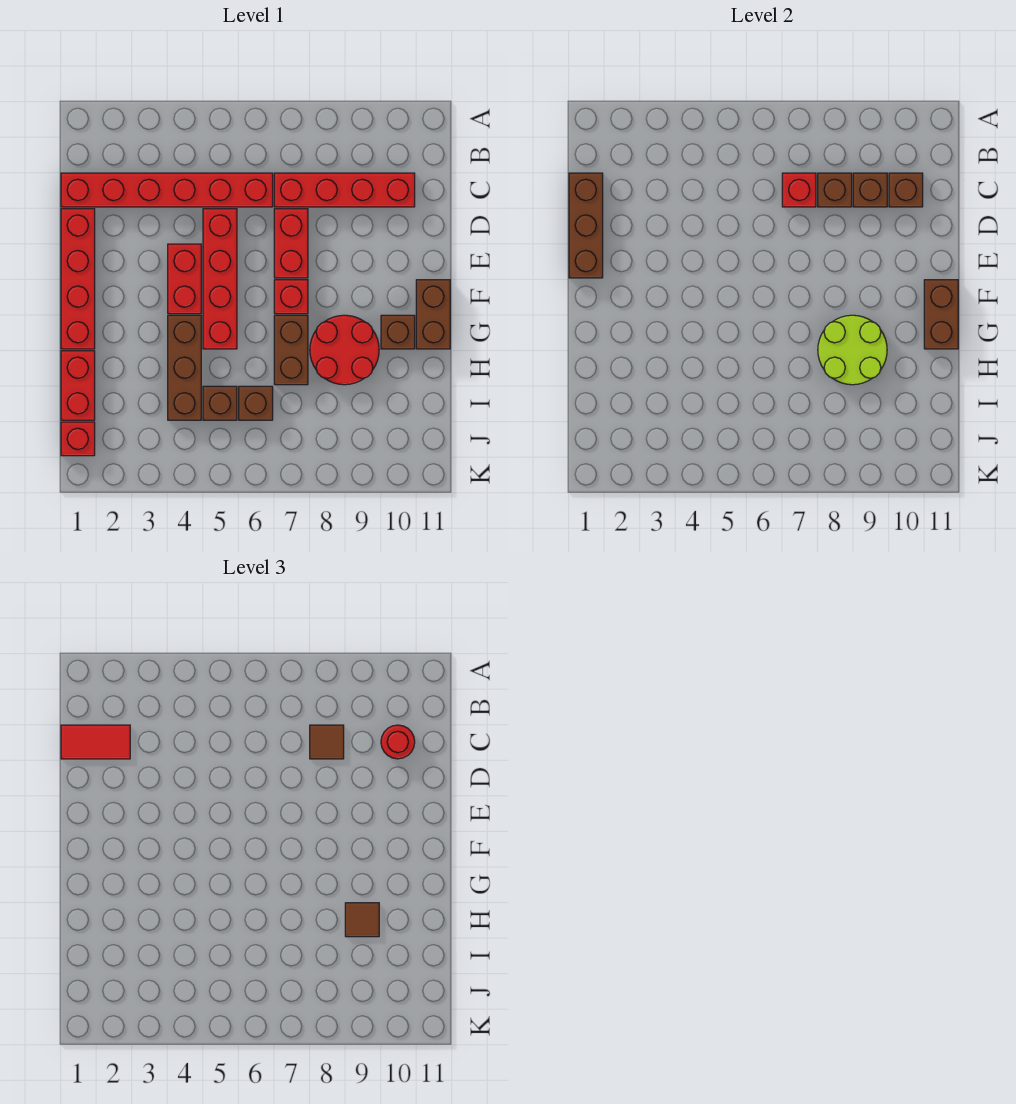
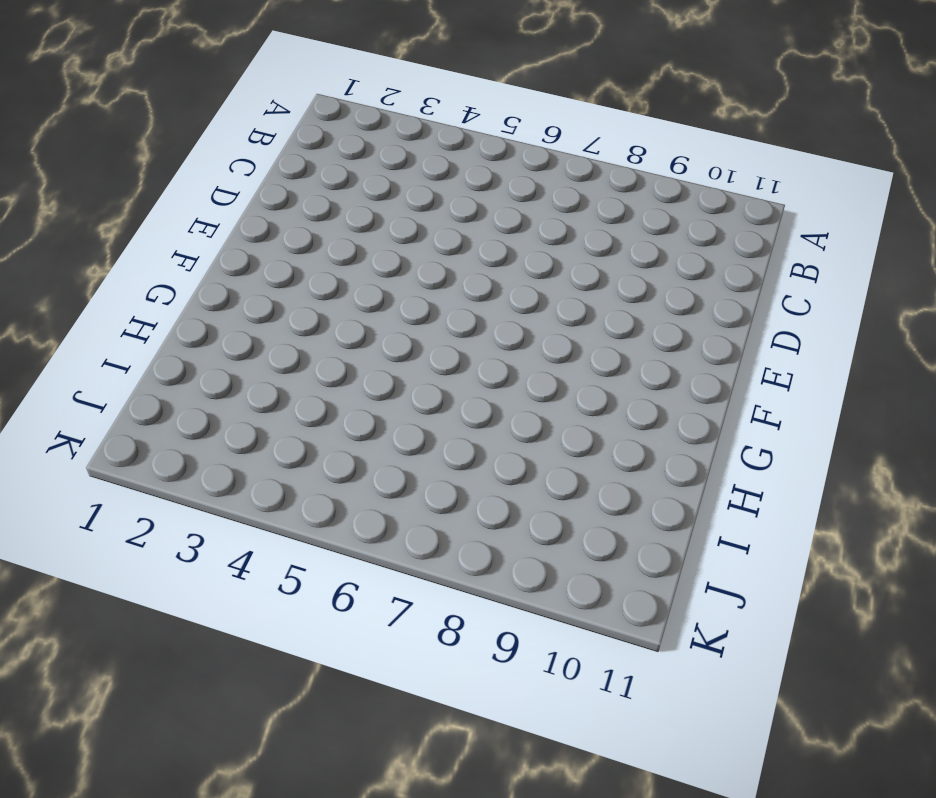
none -> red 1x6 brick [61,173,273,207]
none -> red 1x4 brick [274,173,415,207]
none -> red 1x4 brick [61,209,95,349]

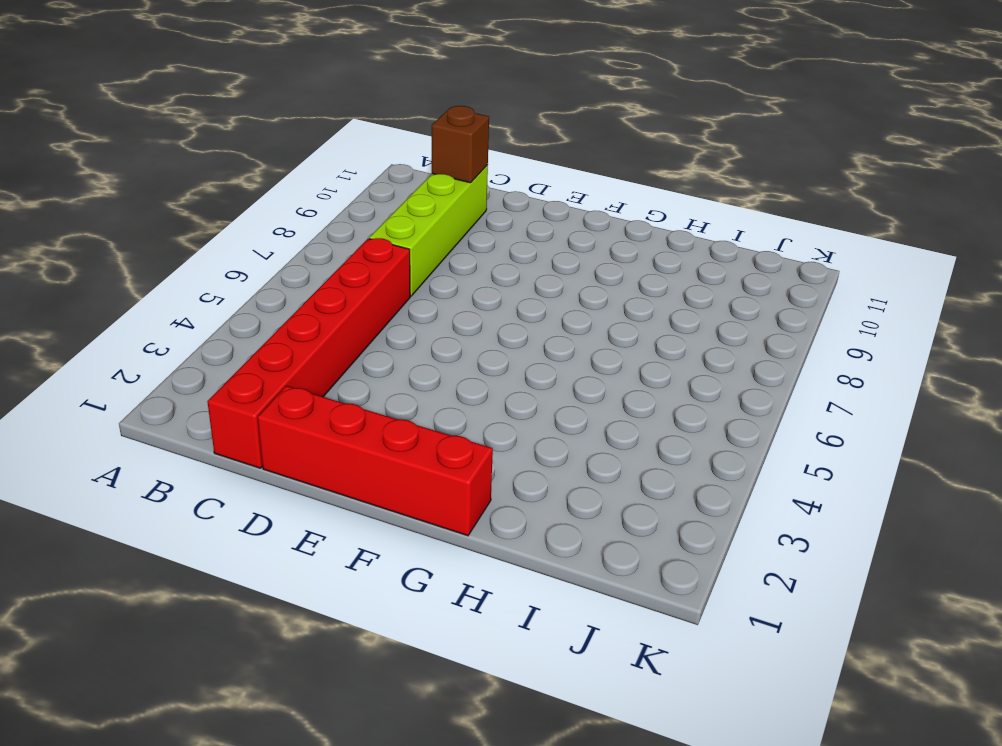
lime 1x4 brick [369,165,488,296] -> red 1x4 brick [274,173,415,207]
none -> red 1x4 brick [203,209,237,349]
none -> red 1x2 brick [274,209,308,278]
none -> red 1x2 brick [168,244,201,314]

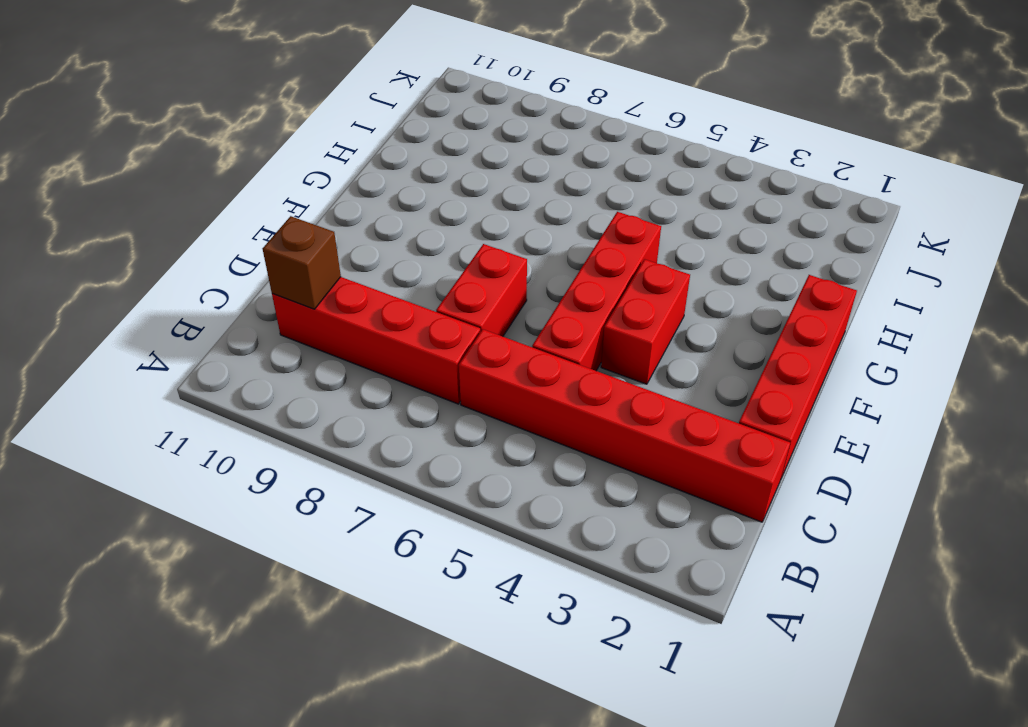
none -> red 1x1 brick [274,280,308,314]
none -> brown 1x2 brick [416,280,450,349]
none -> brown 1x3 brick [168,315,201,420]

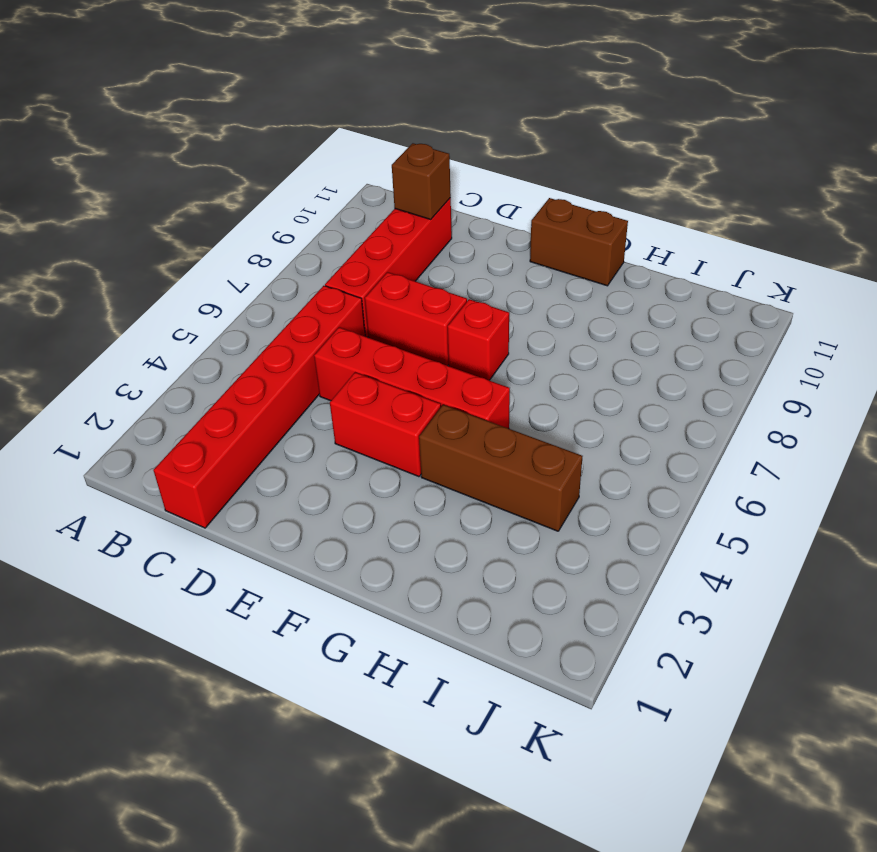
none -> red 1x4 brick [61,209,95,349]
none -> brown 1x2 brick [274,315,308,385]
none -> red 2x2 round brick [310,315,379,385]

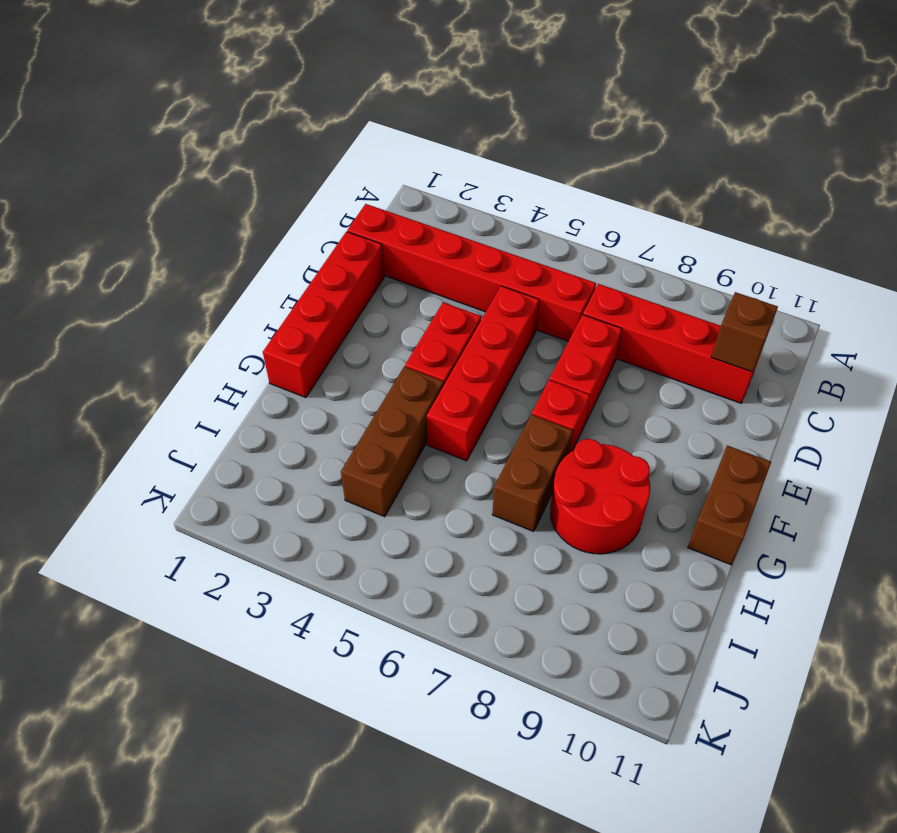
none -> brown 1x1 brick [381,315,415,349]
none -> red 1x2 brick [61,351,95,420]
none -> brown 1x1 brick [203,386,237,420]

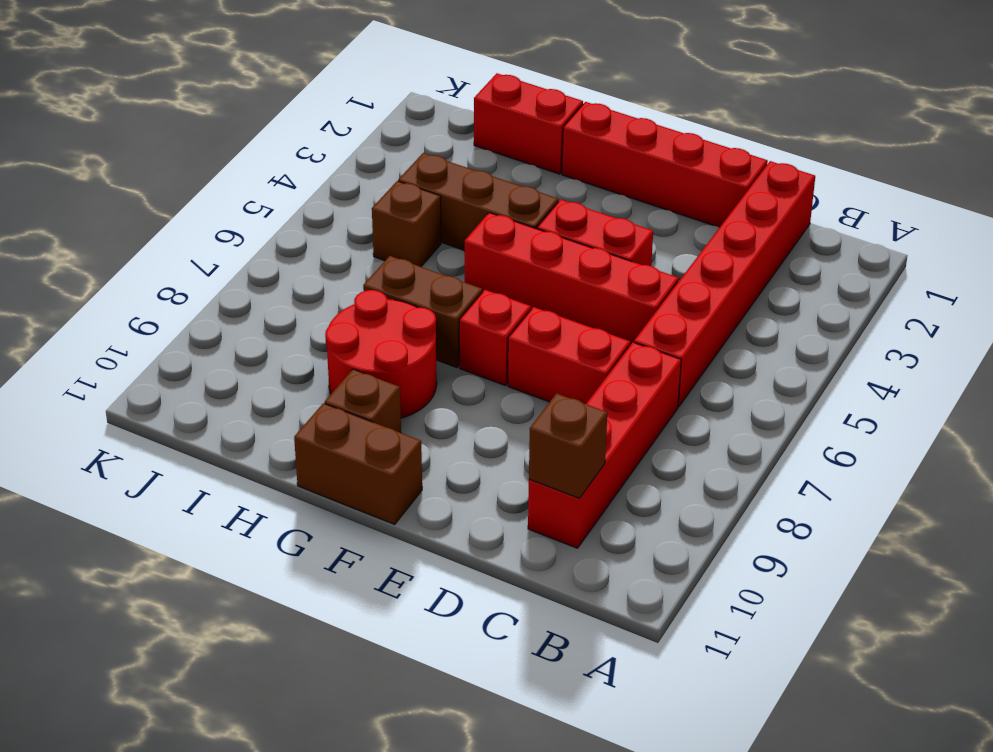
none -> brown 1x1 brick [239,386,273,420]
none -> red 1x1 brick [61,422,95,456]
none -> brown 1x3 brick [569,173,603,278]

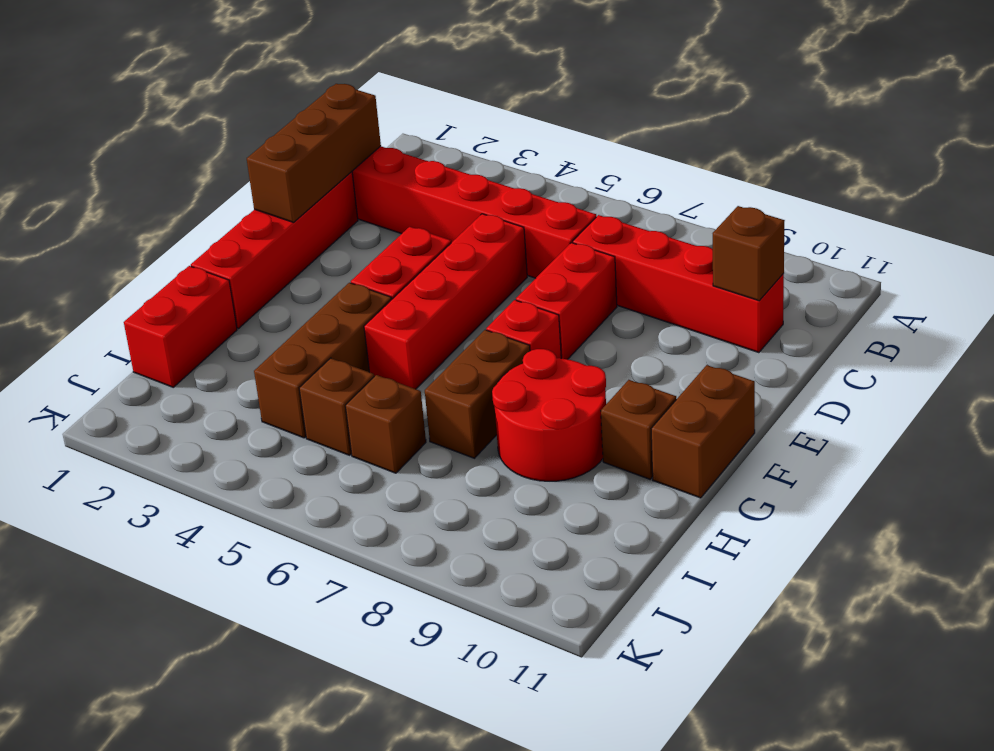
none -> red 1x1 brick [61,422,95,456]
none -> red 1x1 brick [782,173,816,207]
none -> brown 1x1 brick [818,173,852,207]

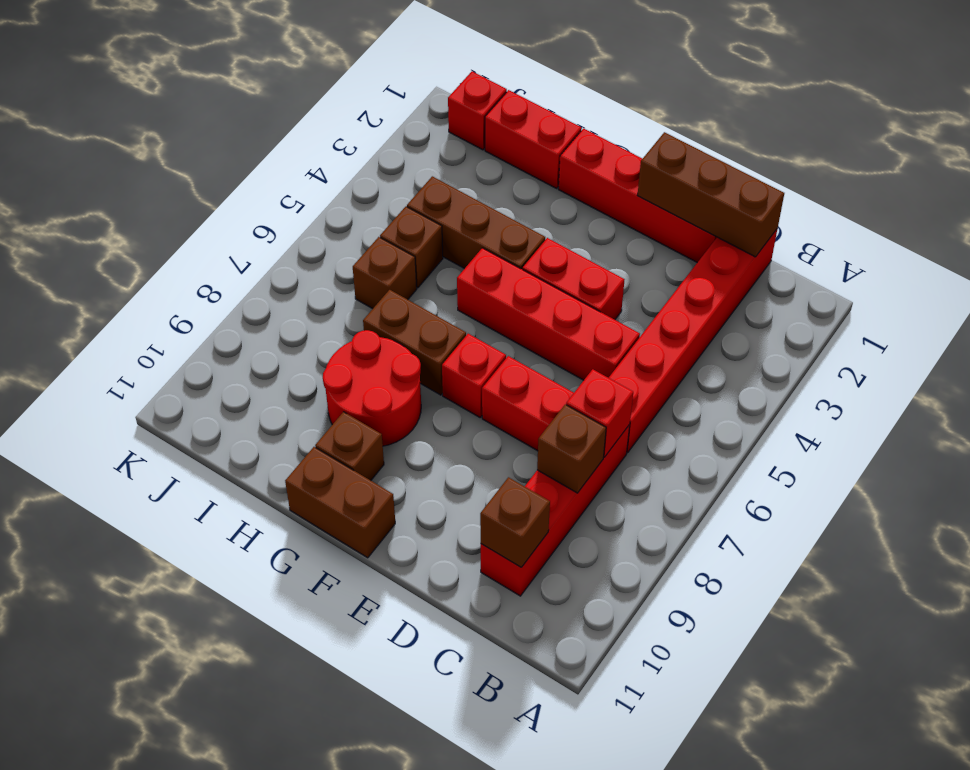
none -> brown 1x1 brick [853,173,887,207]
none -> brown 1x2 brick [924,280,958,349]
none -> lime 2x2 round brick [818,315,887,385]

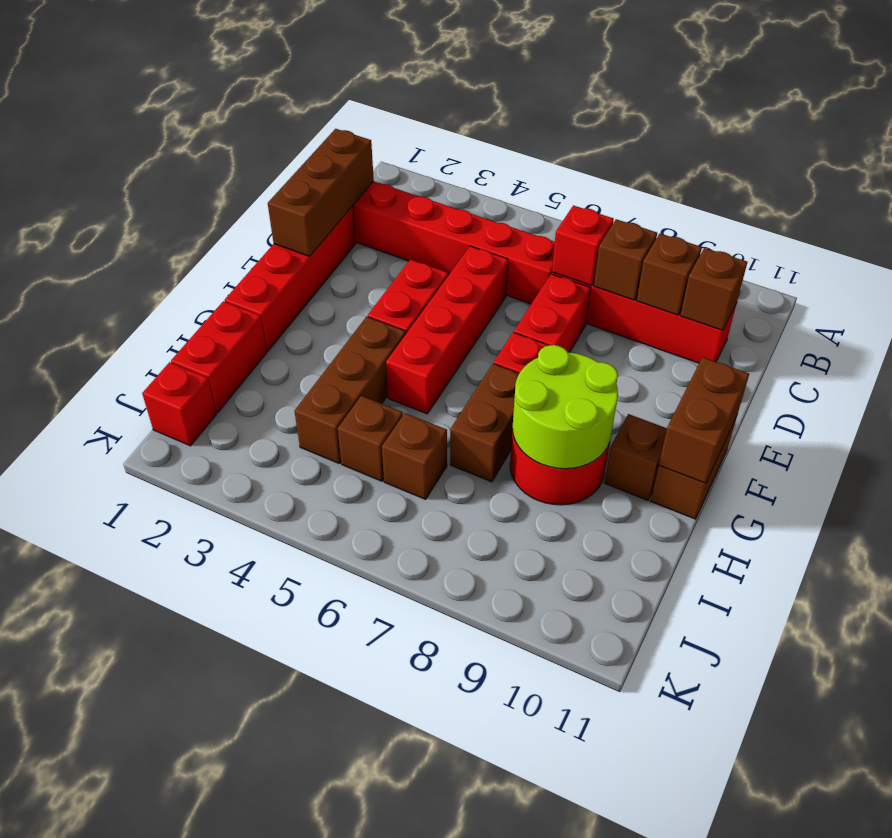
none -> red 1x2 tile [61,725,130,759]
none -> brown 1x1 tile [310,725,344,759]
none -> red 1x1 round brick [381,725,415,759]

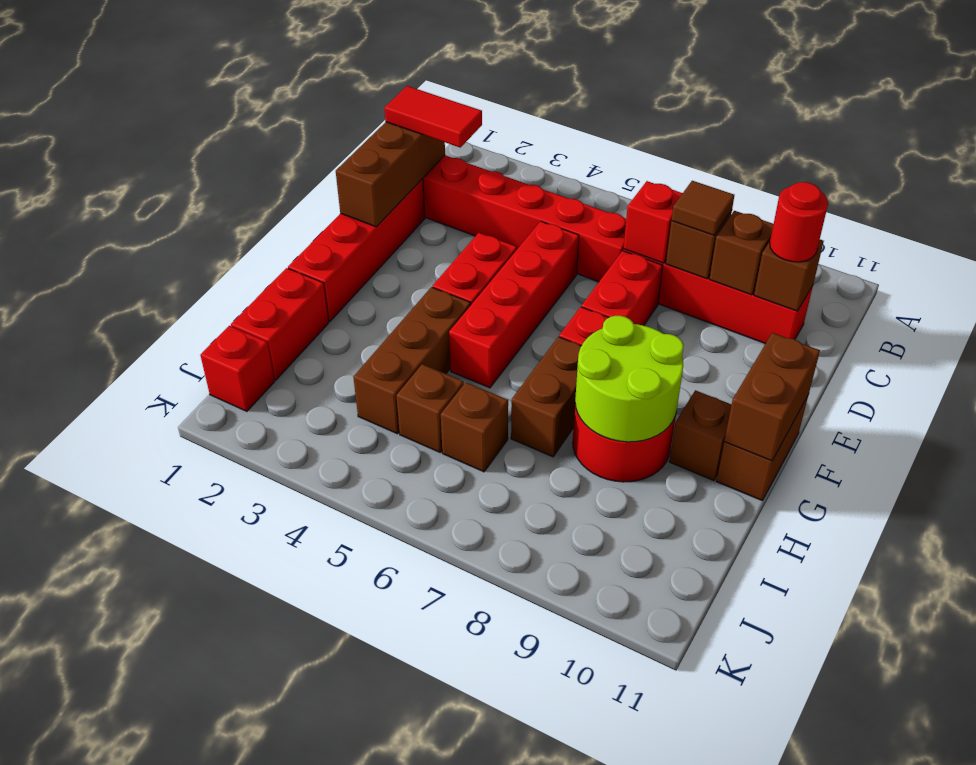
none -> brown 1x1 tile [345,903,379,937]

